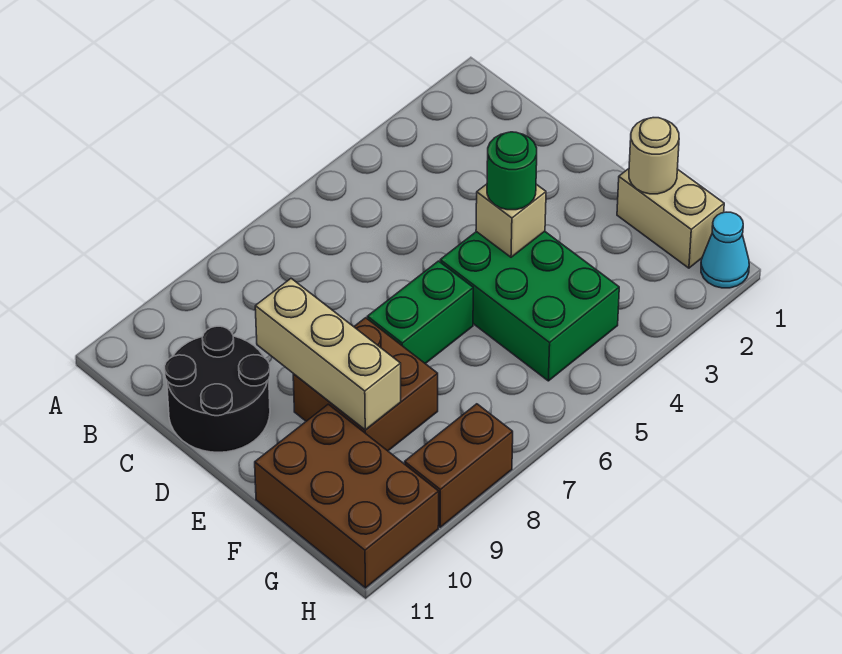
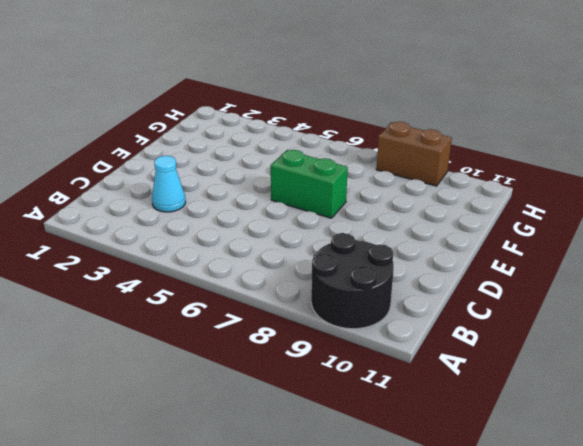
black 2x2 round brick [311,233,394,329] -> black 2x2 round brick moved to [165,326,270,452]
cyan 1x1 cone [152,156,186,212] -> cyan 1x1 cone moved to [701,212,749,288]
none -> green 2x3 brick [440,231,619,381]
none -> brown 2x2 brick [293,318,438,451]
none -> tan 1x2 brick [617,169,724,268]

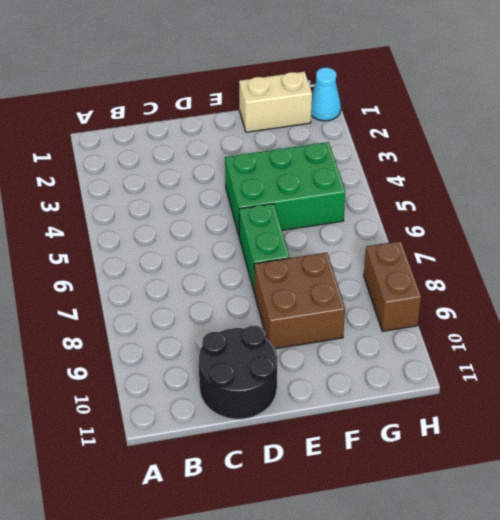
none -> brown 2x3 brick [255,404,439,588]
none -> tan 1x3 brick [255,278,401,430]
none -> tan 1x1 brick [476,184,546,257]

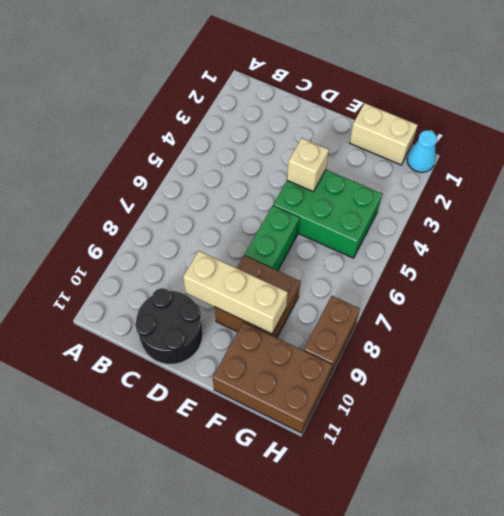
none -> tan 1x1 round brick [629,118,679,194]
none -> green 1x1 round brick [487,132,537,210]

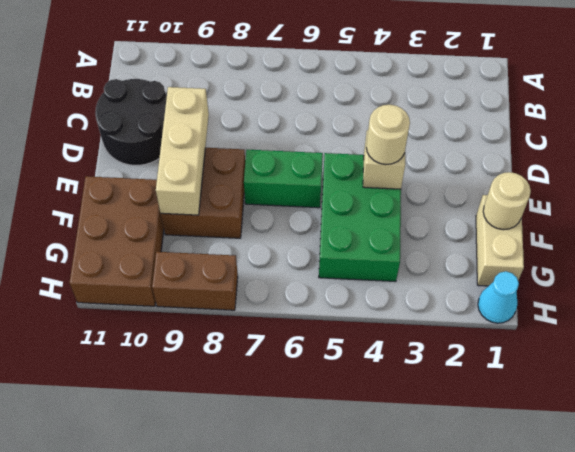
tan 1x1 round brick [366,105,410,165] -> green 1x1 round brick [487,132,537,210]

